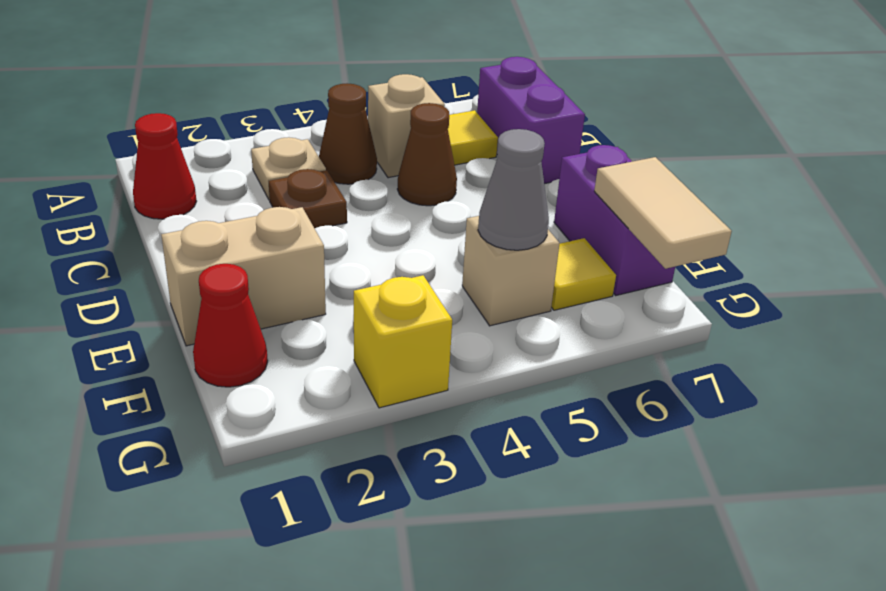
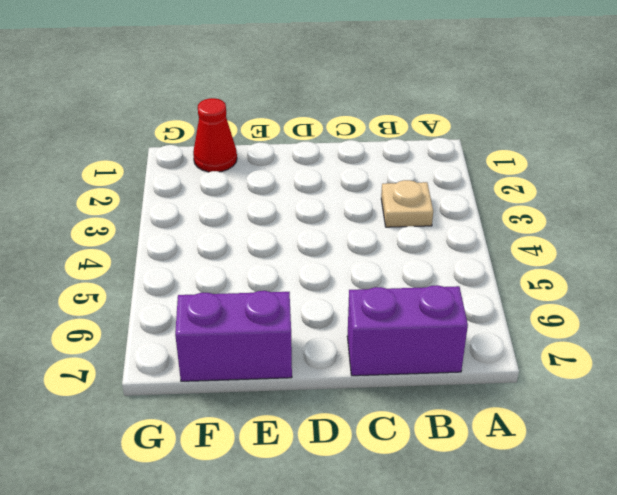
none -> red 1x1 cone [133,113,197,219]
none -> brown 1x1 cone [319,83,377,184]
none -> tan 1x1 brick [368,74,445,178]

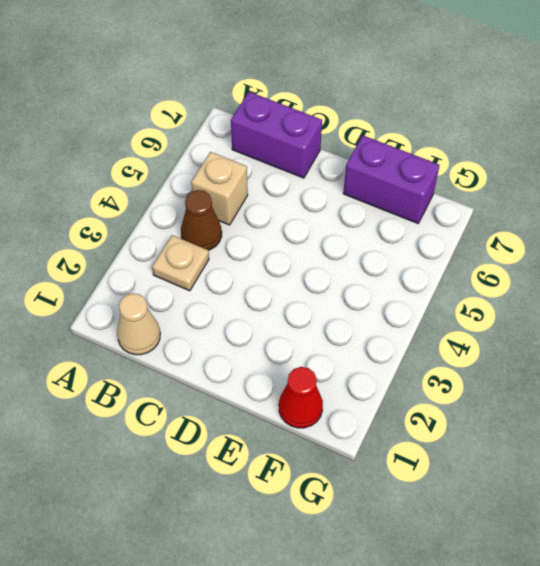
tan 1x1 cone [117,293,160,355] -> red 1x1 cone [133,113,197,219]
none -> yellow 1x1 tile [448,110,498,165]
none -> brown 1x1 plate [269,169,347,228]
none -> brown 1x1 cone [397,103,457,206]

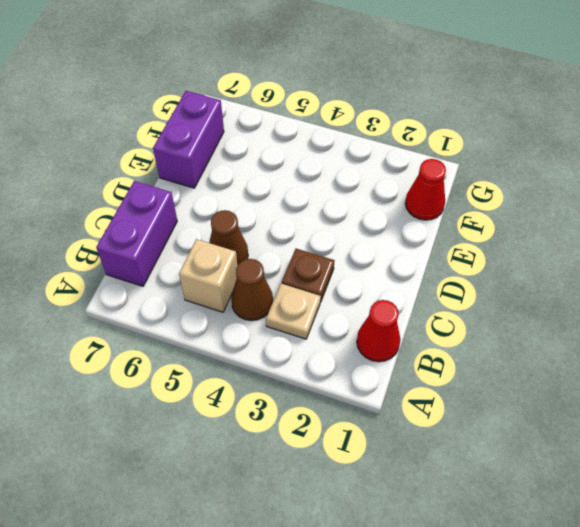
none -> yellow 1x1 tile [448,110,498,165]
none -> tan 1x2 brick [161,207,326,346]
none -> tan 1x1 brick [462,216,560,326]

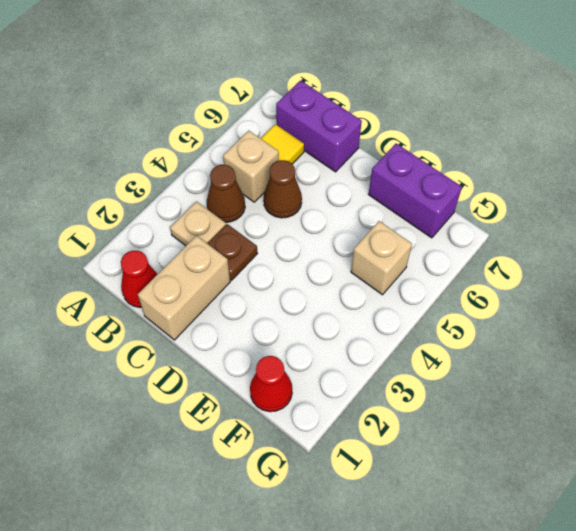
tan 1x2 brick [138,236,230,340] -> tan 1x2 brick moved to [161,207,326,346]
none -> yellow 1x1 tile [551,238,616,310]
none -> yellow 1x1 brick [354,275,452,408]
none -> grey 1x1 cone [478,129,549,250]

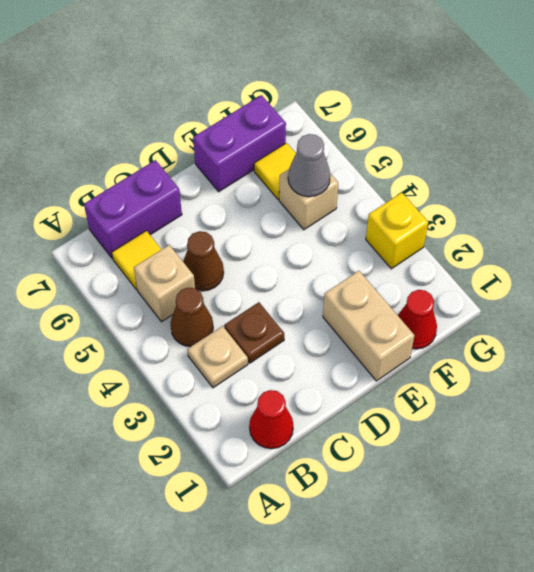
none -> tan 1x2 tile [594,157,732,269]

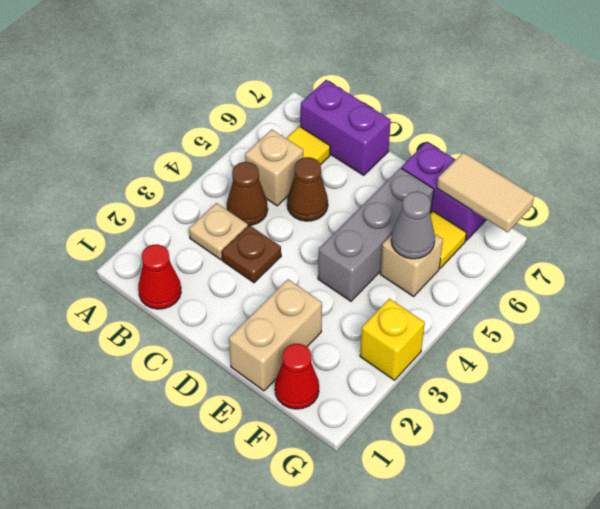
grey 1x3 brick [318,168,434,301] -> none

